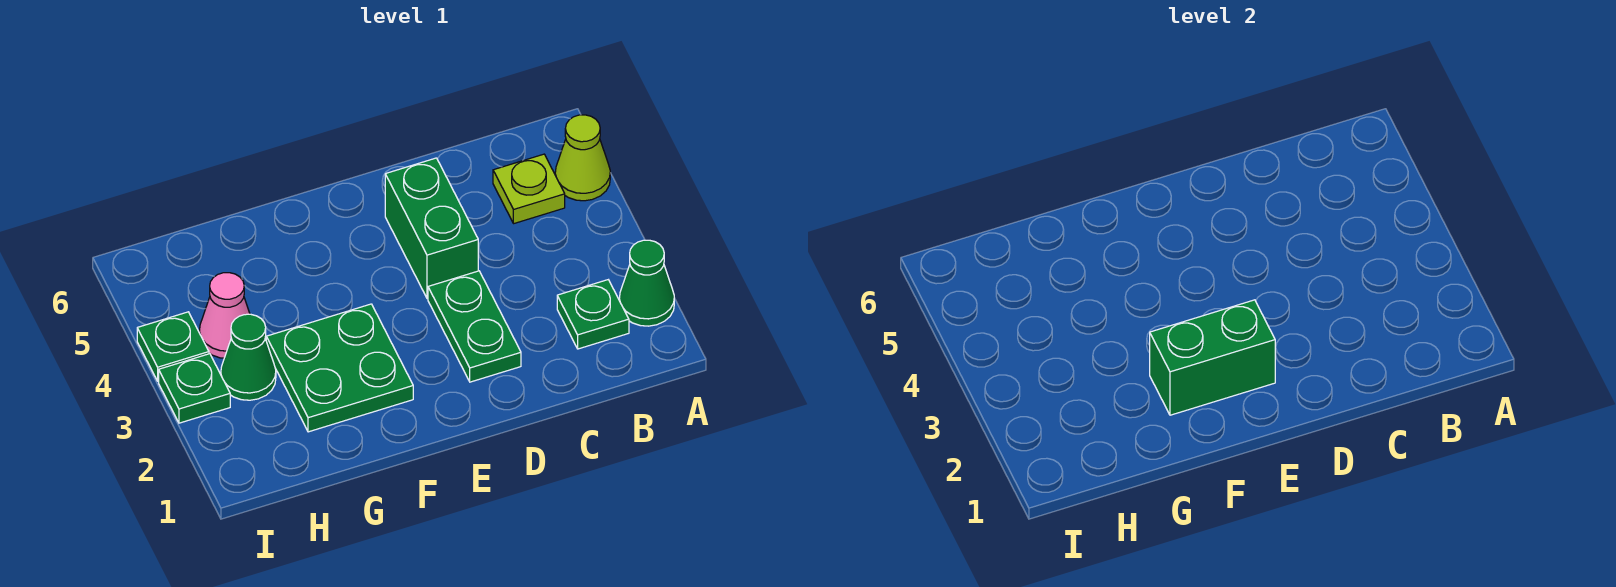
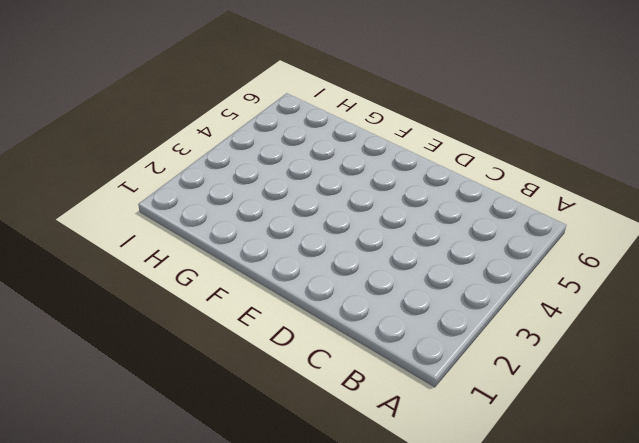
none -> green 1x1 cone [619,240,674,326]
none -> lime 1x1 cone [555,115,610,201]
none -> green 1x1 plate [557,280,629,349]

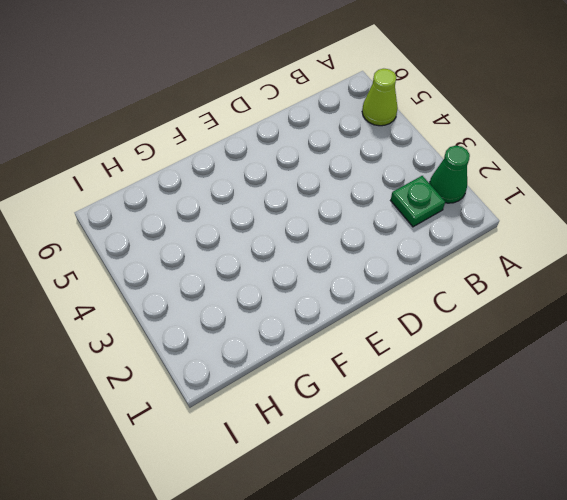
none -> lime 1x1 plate [493,154,565,224]
none -> green 1x2 plate [428,271,521,382]
none -> green 1x2 brick [385,158,478,299]

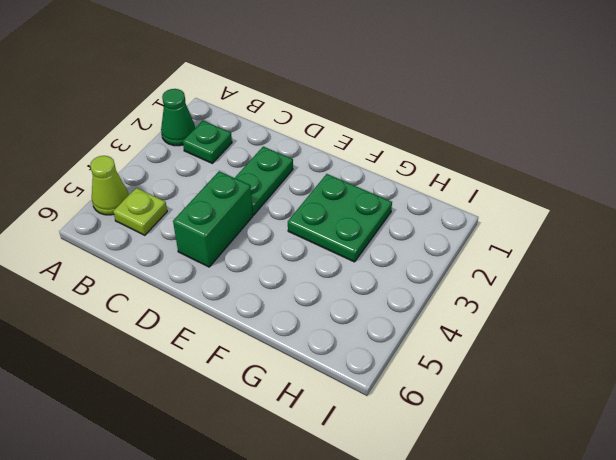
none -> green 1x1 cone [221,314,276,400]
none -> pink 1x1 cone [199,273,250,358]
none -> green 1x1 plate [159,354,230,423]

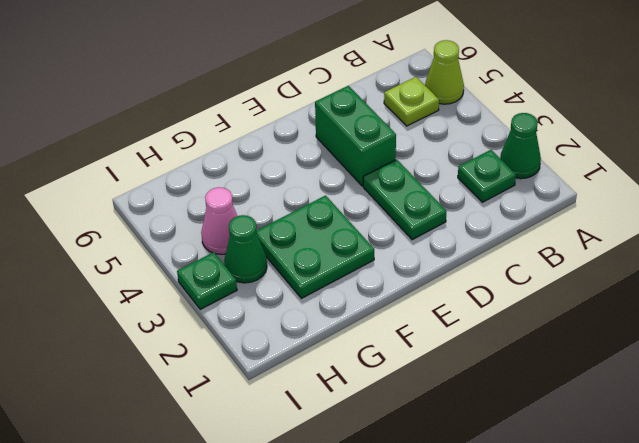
none -> green 1x1 plate [137,312,209,381]
none -> green 1x2 brick [1150,300,1275,415]

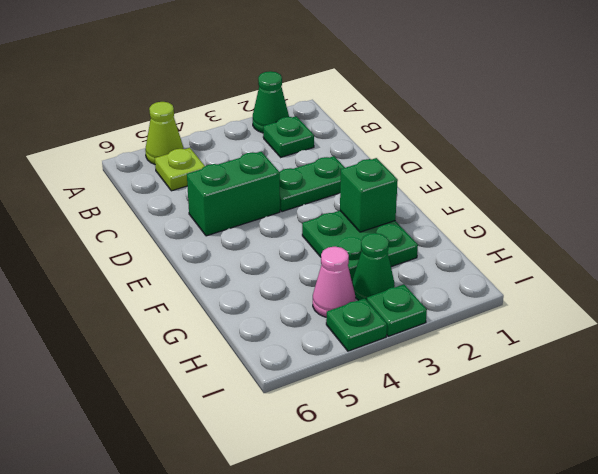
green 1x1 brick [340,158,398,232] -> green 1x2 brick [1150,300,1275,415]

